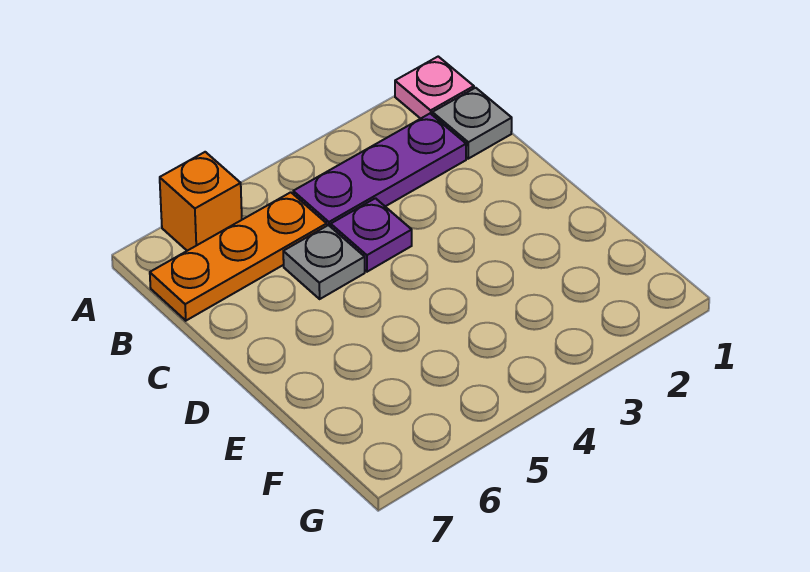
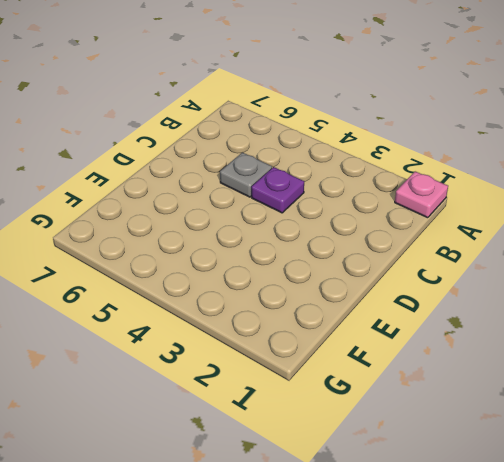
none -> orange 1x1 brick [160,152,242,251]
none -> grey 1x1 plate [432,88,512,159]

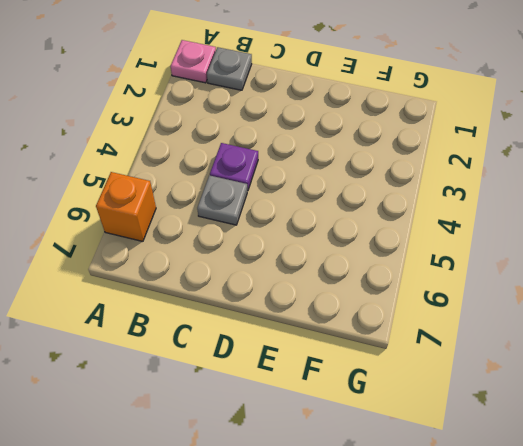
none -> purple 1x3 plate [293,114,466,227]
none -> orange 1x3 plate [150,192,327,321]

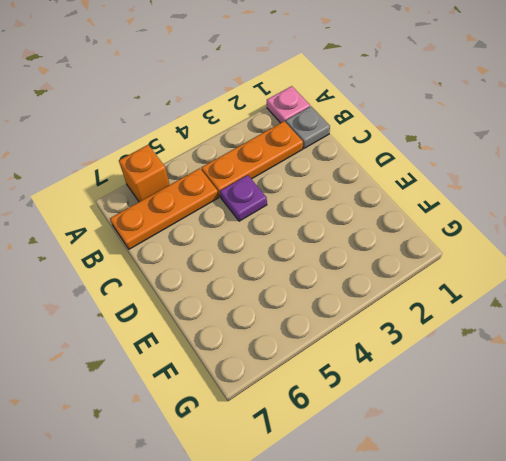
orange 1x3 plate [201,121,303,197] -> purple 1x3 plate [293,114,466,227]
none -> grey 1x1 plate [283,225,365,299]

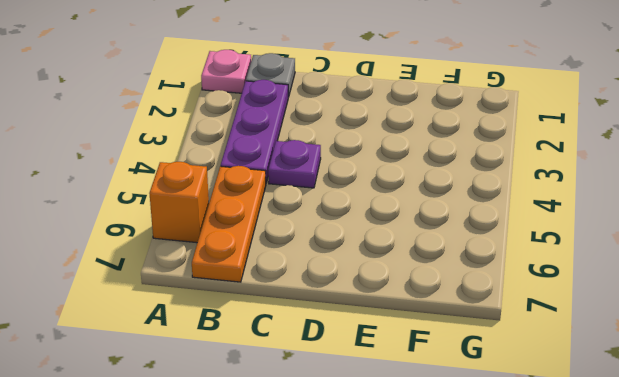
none -> grey 1x1 plate [283,225,365,299]

